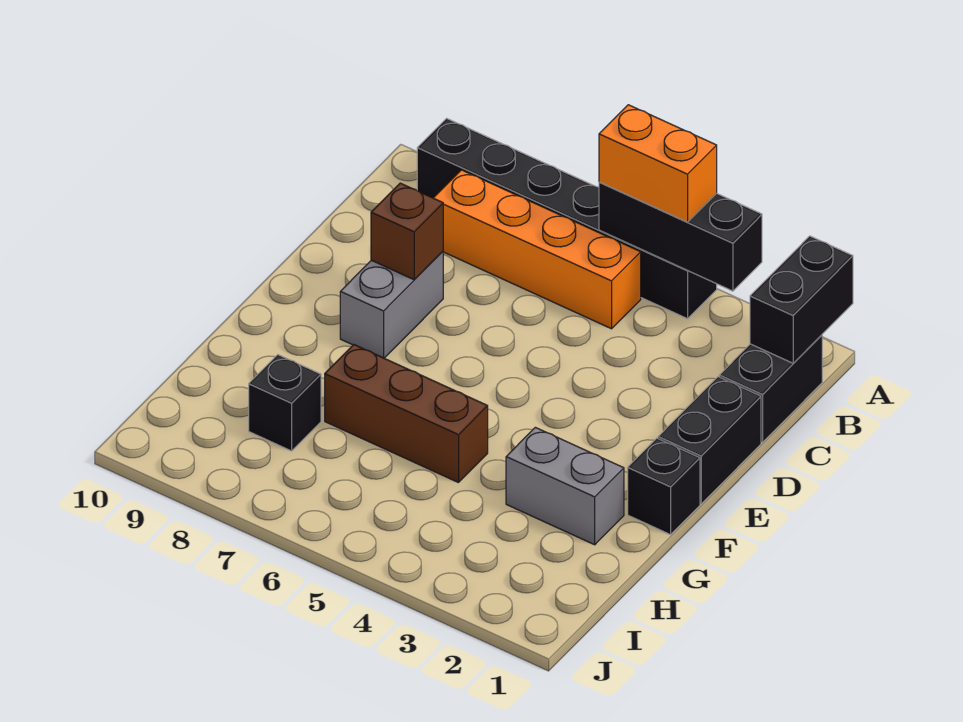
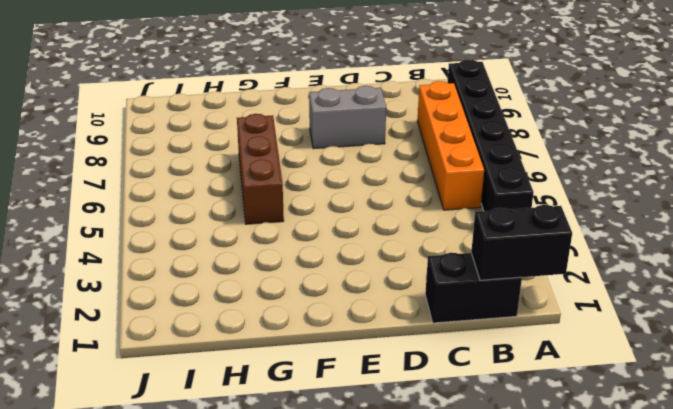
none -> black 1x2 brick [658,377,761,504]
none -> black 1x1 brick [628,438,700,535]
none -> grey 1x2 brick [506,427,624,545]

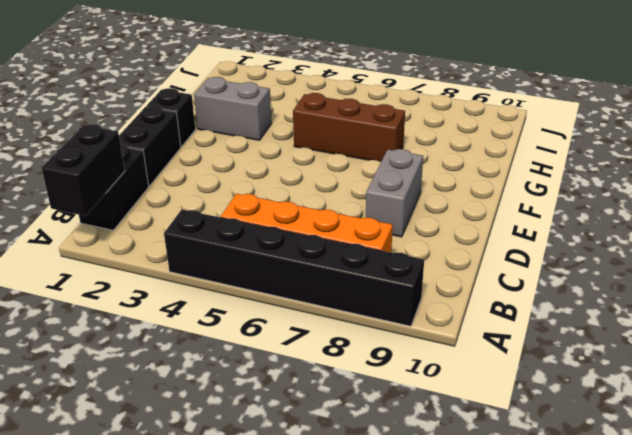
none -> black 1x1 brick [249,355,321,451]
none -> black 1x3 brick [599,182,762,291]
none -> brown 1x1 brick [371,183,443,280]

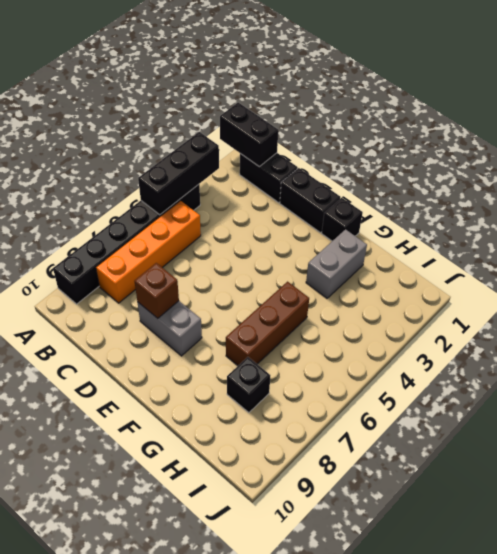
none -> orange 1x2 brick [599,105,717,222]

